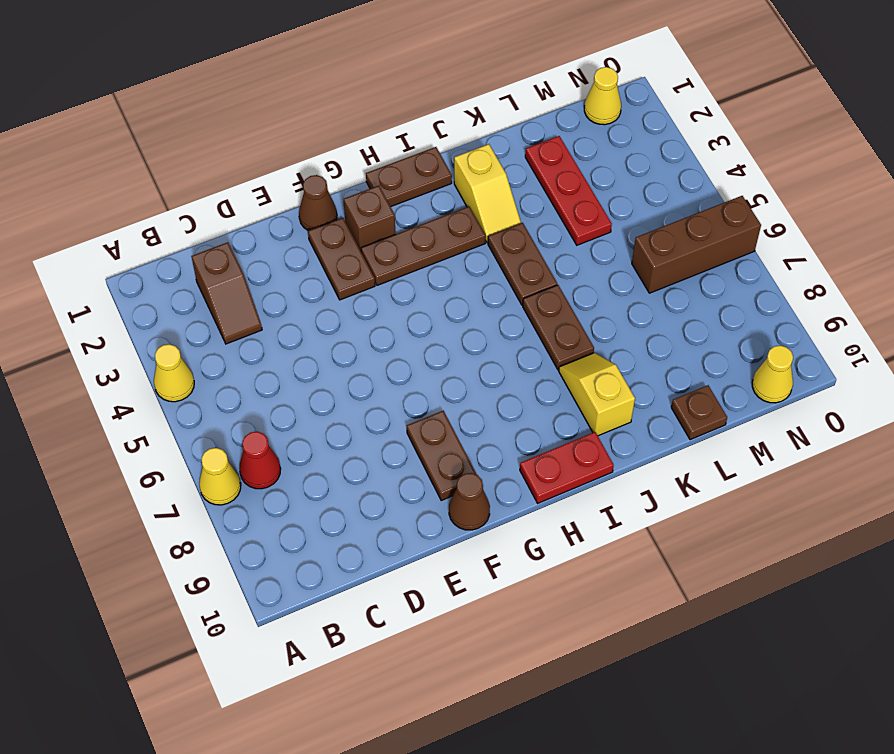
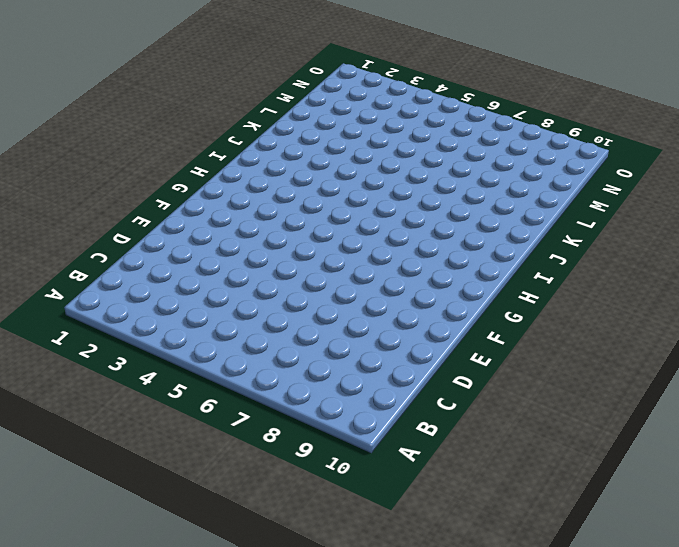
none -> yellow 1x1 cone [154,344,194,402]
none -> yellow 1x1 cone [199,448,241,505]
none -> red 1x1 cone [239,432,281,489]

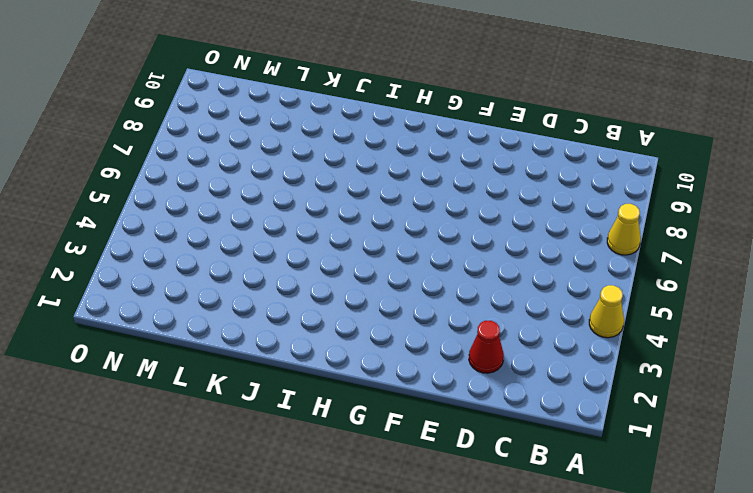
red 1x1 cone [469,321,504,373] -> red 1x1 cone moved to [239,432,281,489]
none -> brown 1x2 slope [191,242,262,344]
none -> brown 1x1 cone [299,175,337,231]
none -> brown 1x2 plate [308,218,375,300]

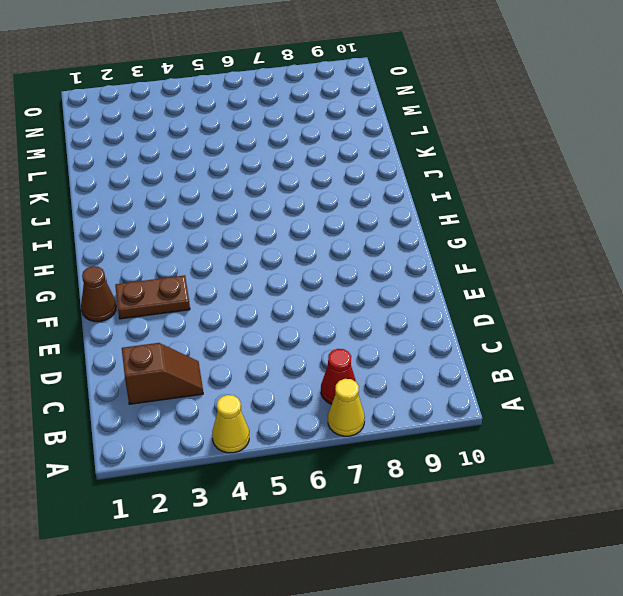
none -> brown 1x2 plate [407,411,477,500]
none -> brown 1x1 cone [449,473,490,530]
none -> brown 1x1 brick [344,186,395,251]

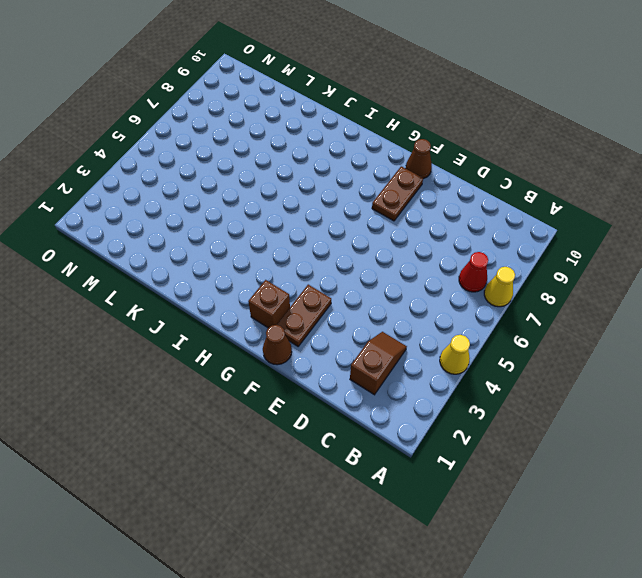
none -> brown 1x3 plate [361,206,486,285]
none -> brown 1x2 plate [366,147,452,207]
none -> red 1x2 plate [520,432,614,503]

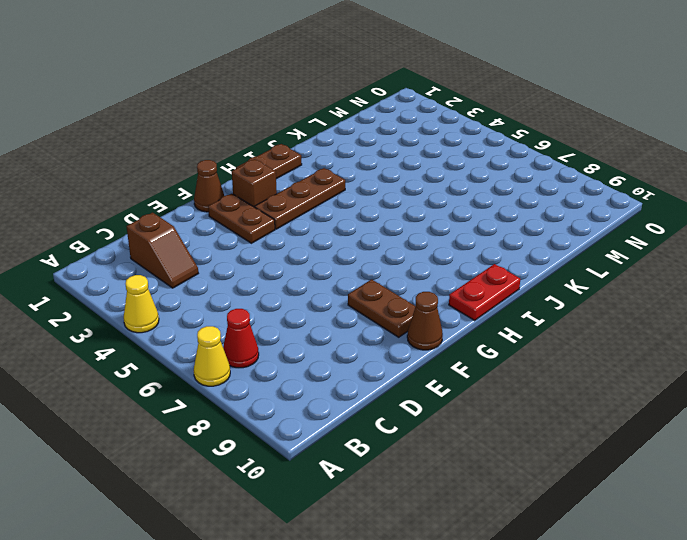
none -> yellow 1x2 slope [454,144,521,243]
none -> brown 1x2 plate [488,223,557,305]
none -> brown 1x2 plate [523,285,594,370]

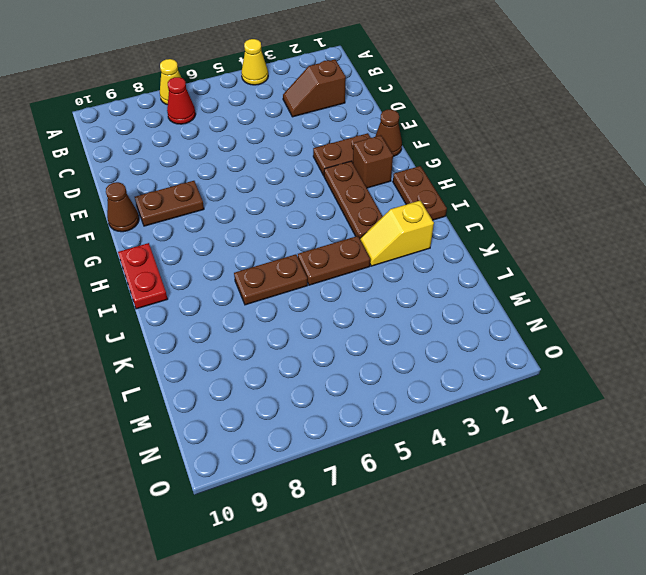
none -> yellow 1x2 slope [559,353,635,436]
none -> red 1x3 plate [525,136,612,245]
none -> brown 1x1 plate [671,385,727,440]

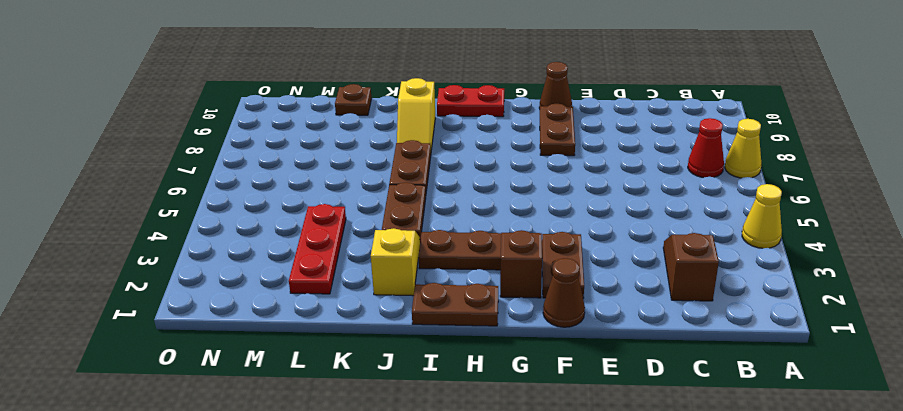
none -> brown 1x3 brick [632,196,761,293]
none -> yellow 1x1 cone [584,67,621,125]
none -> yellow 1x1 cone [752,345,793,403]

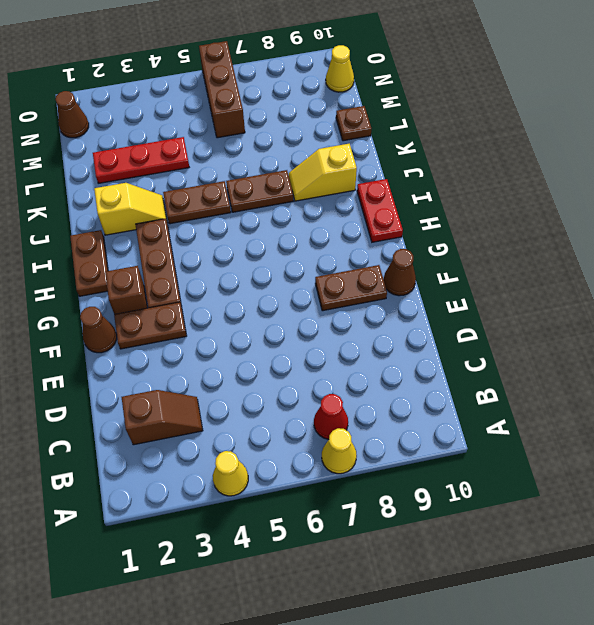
brown 1x1 cone [55,91,89,138] -> yellow 1x1 cone [584,67,621,125]

